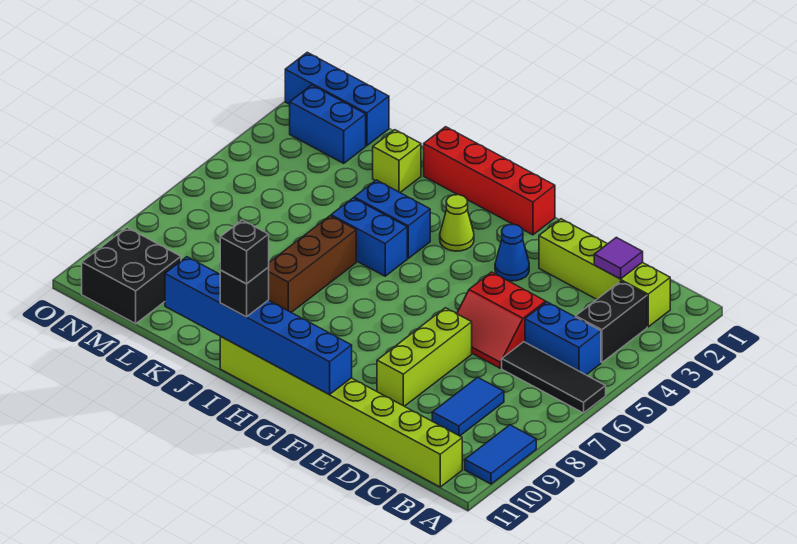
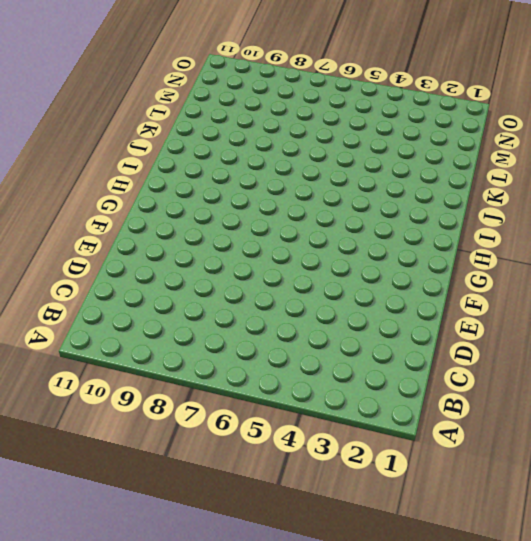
none -> black 1x3 tile [502,342,606,413]
none -> blue 1x2 tile [465,425,536,484]
none -> lime 1x4 brick [539,219,670,327]

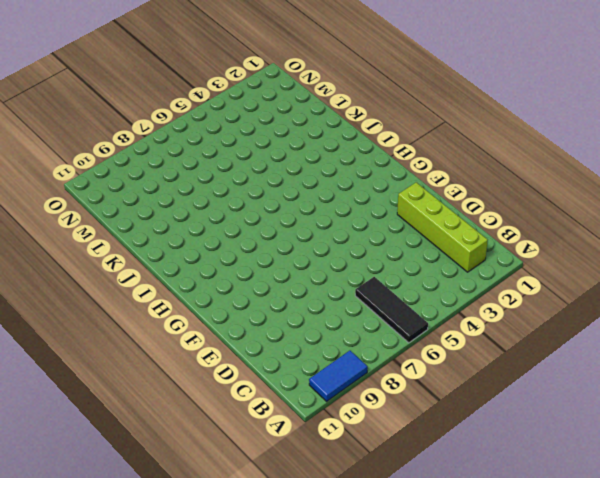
none -> black 1x2 brick [576,281,647,362]
none -> blue 1x2 brick [525,302,601,375]
none -> lime 1x8 brick [220,336,462,487]

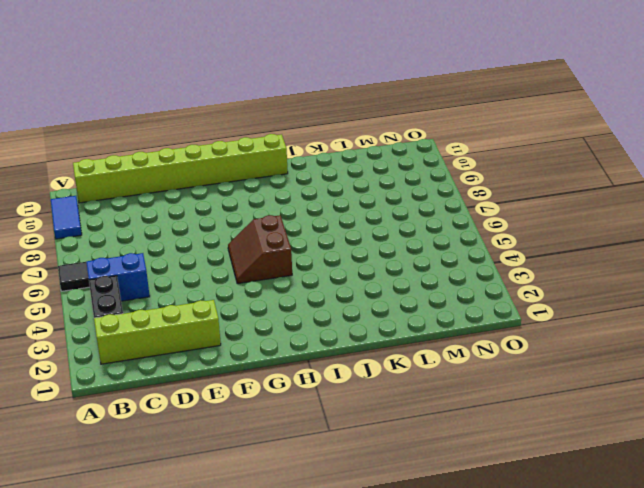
brown 2x2 slope [228,215,292,284] -> none
none -> blue 1x2 tile [432,377,504,436]
none -> red 2x2 slope [457,272,546,368]
none -> lime 1x3 brick [377,308,472,406]

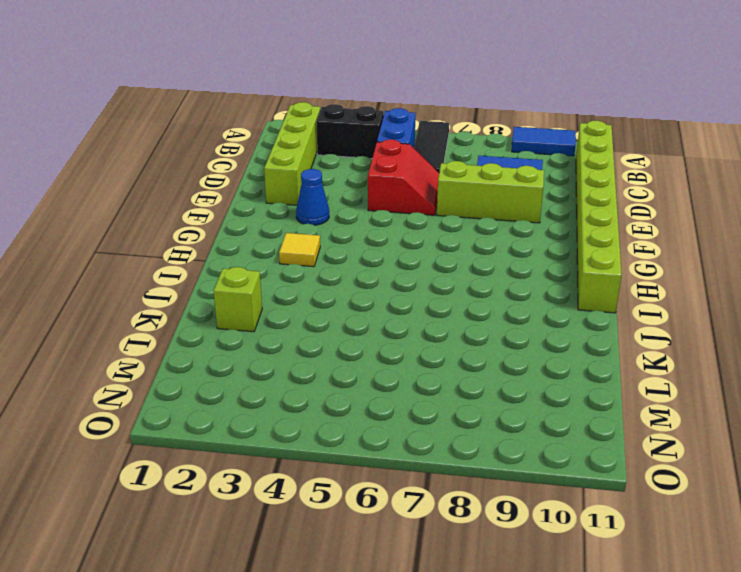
yellow 1x1 tile [279,233,320,267] -> lime 1x1 cone [440,195,474,251]
none -> red 1x4 brick [424,127,555,235]
none -> blue 1x2 brick [354,180,430,258]
none -> blue 1x2 brick [331,198,407,276]

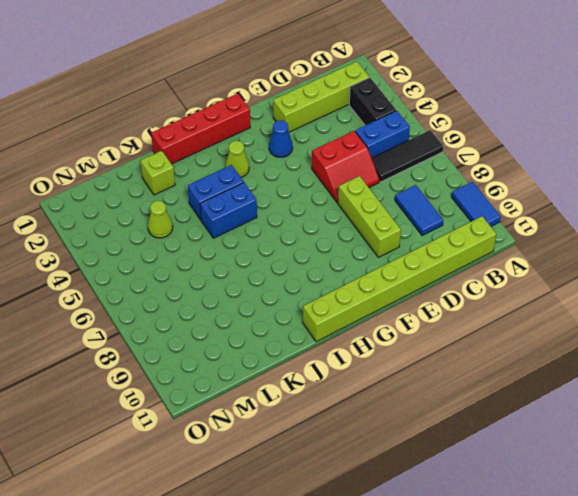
lime 1x1 cone [148,201,173,238] -> none
none -> brown 1x3 brick [268,216,356,313]
none -> blue 1x3 brick [285,52,389,146]
none -> blue 1x2 brick [290,85,366,163]

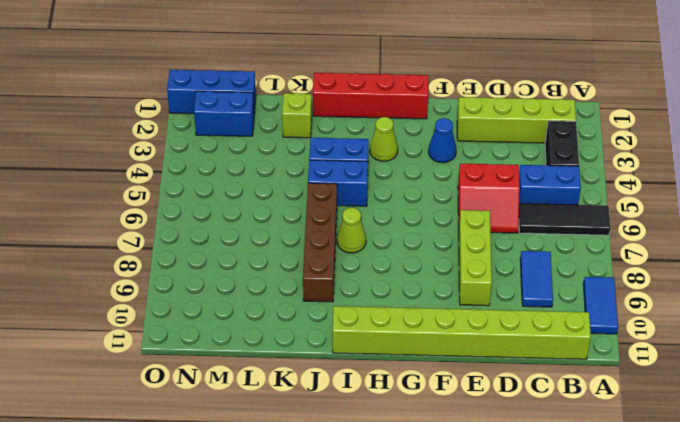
lime 1x1 cone [337,208,366,253] -> none
brown 1x4 brick [303,183,337,302] -> brown 1x3 brick [268,216,356,313]
none -> black 2x2 brick [82,228,181,324]
none -> purple 1x1 tile [594,237,643,279]
none -> blue 1x6 brick [165,257,352,395]

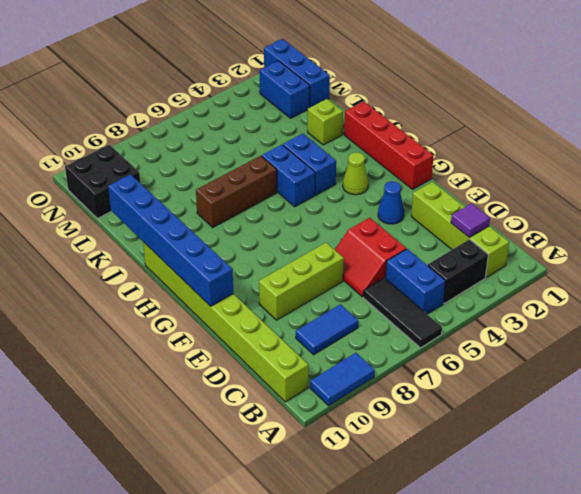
none -> black 1x1 brick [220,268,269,317]
none -> black 1x1 brick [220,220,269,284]

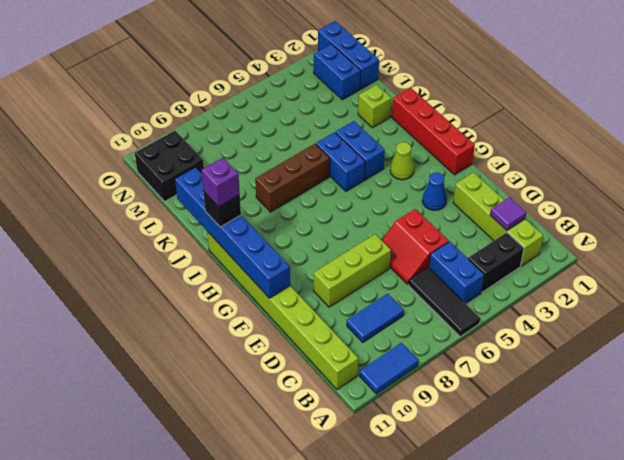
purple 1x1 brick [201,158,240,207] -> black 1x1 brick [220,220,269,284]

